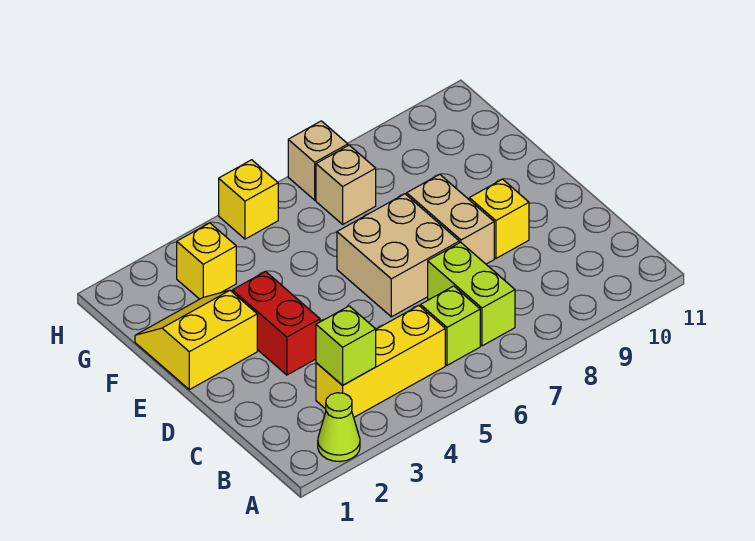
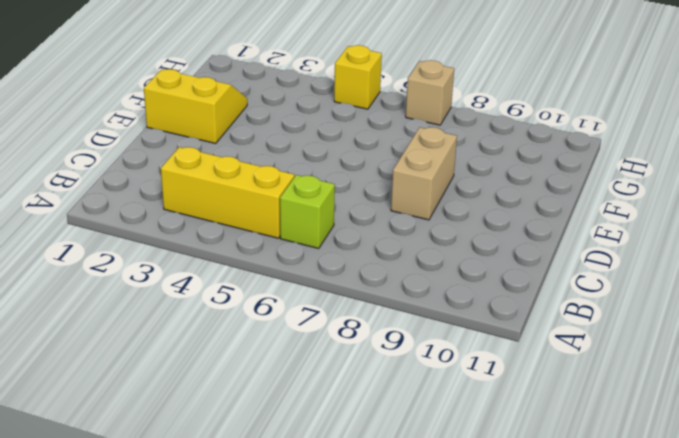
none -> lime 1x1 cone [318,393,360,462]
none -> lime 1x2 brick [428,242,515,346]
none -> red 1x2 brick [232,271,320,375]

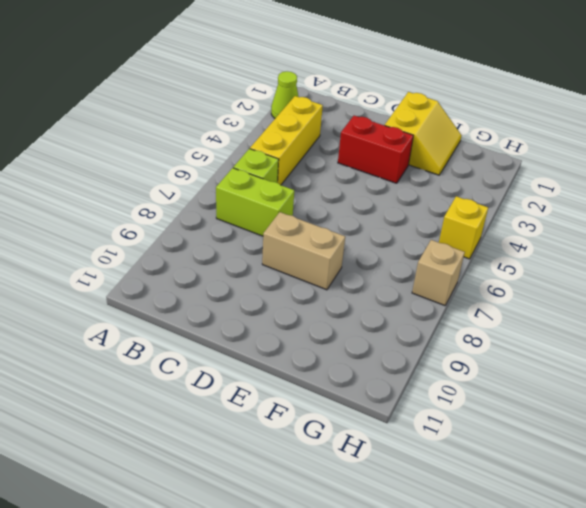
none -> tan 2x2 brick [337,194,459,317]
none -> yellow 1x1 brick [469,179,529,258]
none -> yellow 1x1 brick [177,223,236,299]

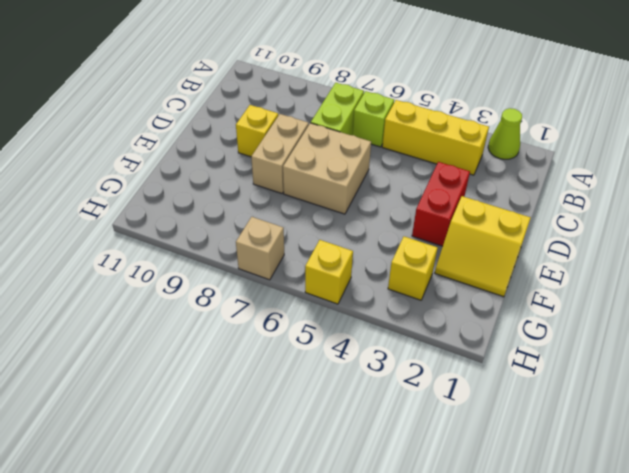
none -> tan 1x1 brick [316,145,376,224]
none -> lime 1x1 brick [316,306,376,385]

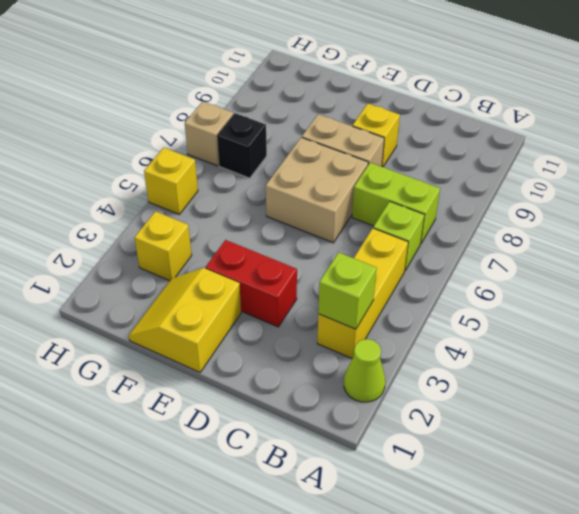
black 1x1 brick [217,113,267,178] -> tan 1x1 brick [316,145,376,224]

